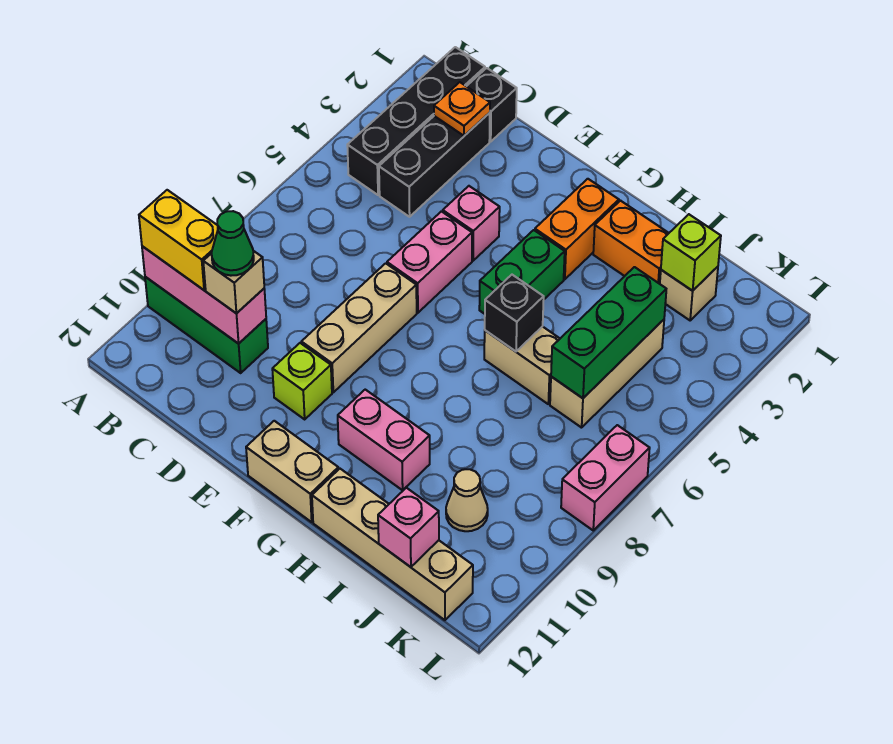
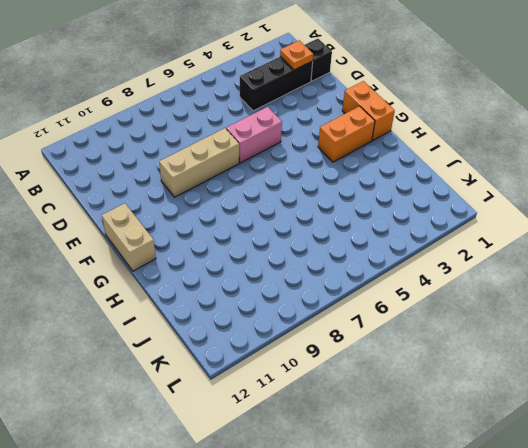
orange 1x2 brick [342,81,395,140] -> orange 1x2 brick moved to [593,201,669,284]
none -> green 1x3 brick [145,277,268,373]
none -> black 1x4 brick [347,47,485,195]
none -> pink 1x1 brick [443,186,500,261]

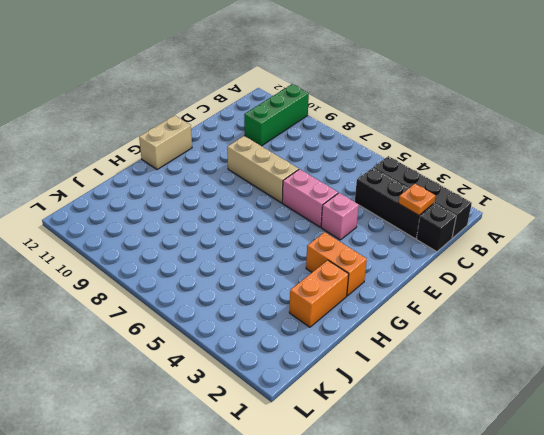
none -> lime 1x1 brick [272,343,332,419]
none -> green 1x2 brick [479,230,565,314]
none -> pink 1x2 brick [338,390,430,490]

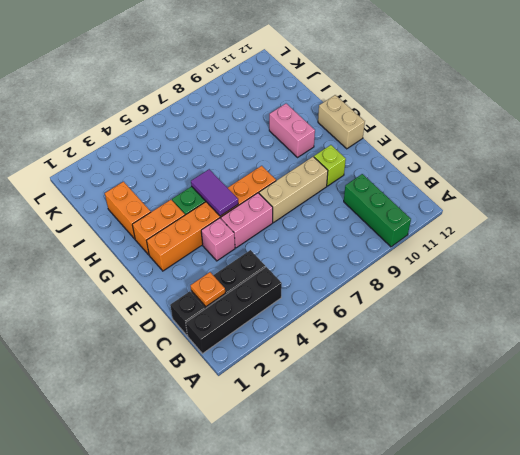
orange 1x6 brick [147,166,276,271] -> none
purple 1x2 tile [191,169,238,216] -> none
none -> tan 1x2 brick [484,326,560,404]
none -> tan 1x4 brick [312,469,473,620]
none -> tan 1x1 brick [660,267,718,320]

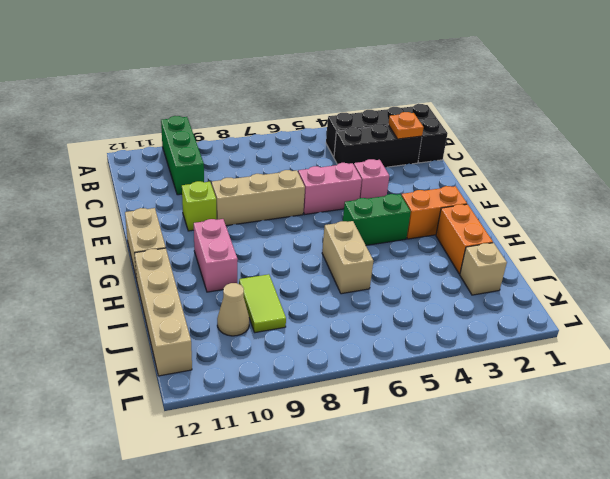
lime 1x2 tile [239,274,286,333] -> none
none -> tan 1x3 brick [550,320,664,428]
none -> pink 1x2 brick [561,425,650,530]
none -> pink 1x3 brick [142,246,266,344]

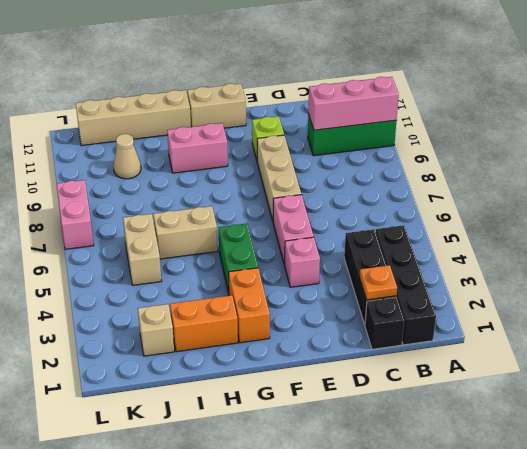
tan 1x2 brick [123,214,161,285] -> tan 1x3 brick [550,320,664,428]
none -> black 1x1 brick [485,275,544,351]
none -> lime 1x1 brick [661,214,721,291]
none -> green 1x3 brick [551,267,666,398]

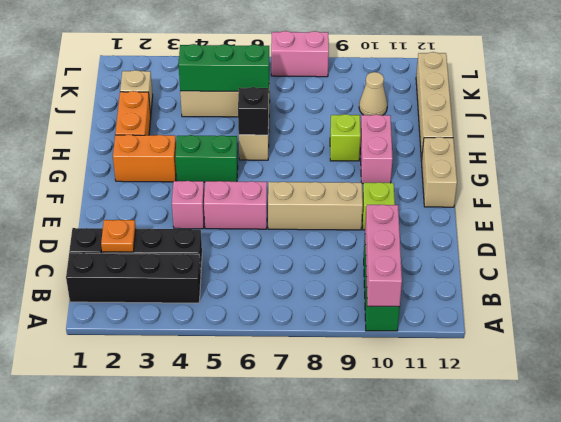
lime 1x1 brick [330,114,361,161] -> lime 1x1 brick moved to [661,214,721,291]
none -> pink 1x1 brick [378,488,439,567]
none -> yellow 1x2 brick [139,190,218,290]
none -> tan 1x1 brick [203,251,264,313]

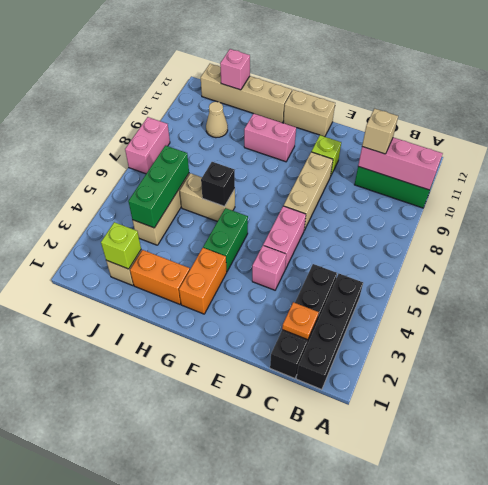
none -> yellow 1x2 brick [139,190,218,290]
none -> green 1x1 cone [212,211,254,276]

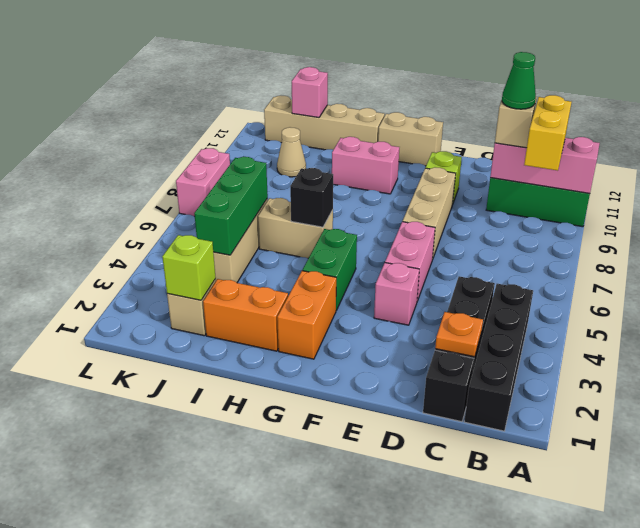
yellow 1x2 brick [524,95,571,171] -> yellow 1x2 brick turned to [139,190,218,290]

